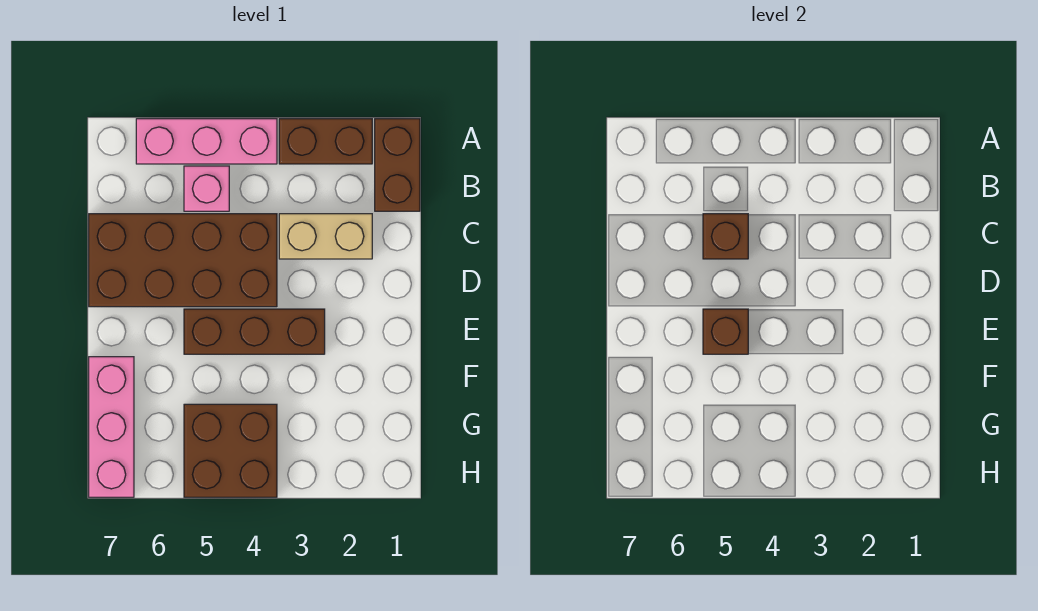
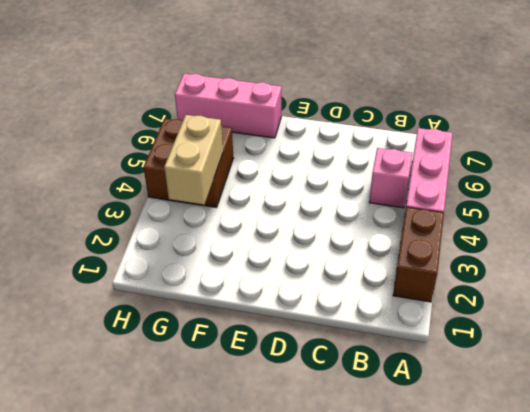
tan 1x2 brick [164,115,223,205] -> tan 1x2 brick moved to [279,214,372,259]
none -> brown 1x2 brick [375,119,420,211]
none -> brown 2x4 brick [89,214,277,307]

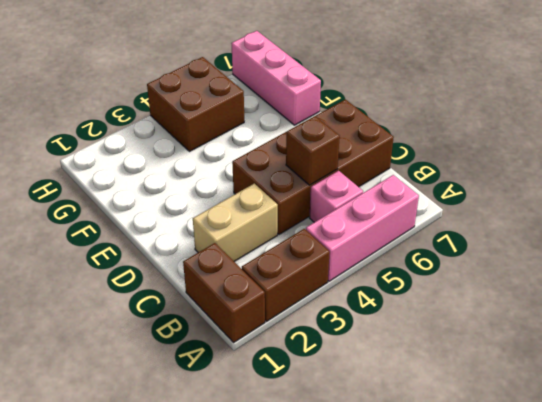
none -> brown 1x3 brick [184,309,325,354]
none -> brown 1x1 brick [703,309,748,354]

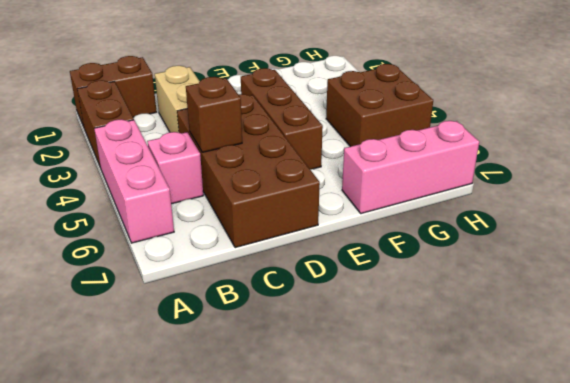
none -> brown 1x1 brick [703,309,748,354]

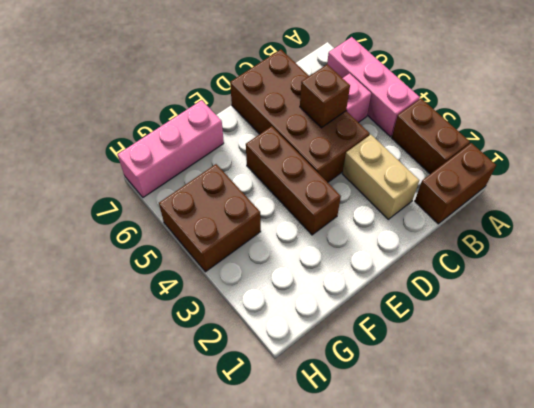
none -> brown 1x1 brick [703,309,748,354]

